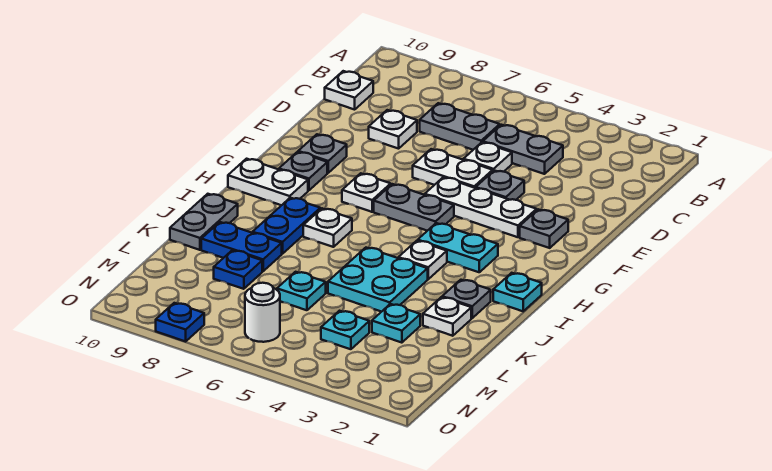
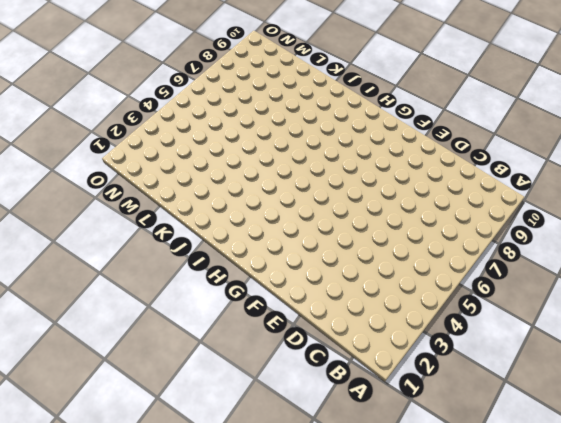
none -> grey 1x2 plate [483,125,563,174]
none -> grey 1x2 plate [420,103,500,150]
none -> white 1x1 plate [325,71,373,110]
none -> white 1x1 plate [463,142,512,172]

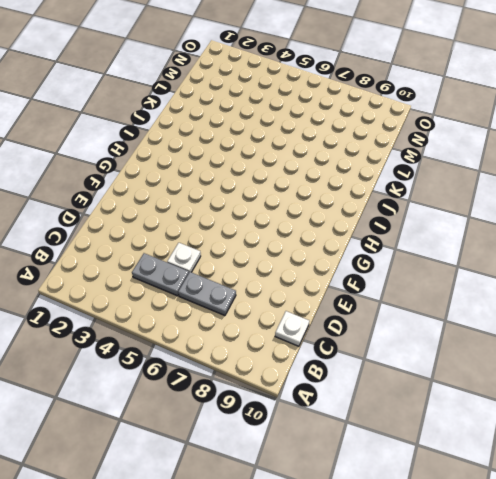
none -> white 1x1 plate [369,110,417,149]
none -> grey 1x1 plate [476,170,524,200]
none -> white 1x2 plate [413,149,493,188]
none -> grey 1x1 plate [520,209,568,248]

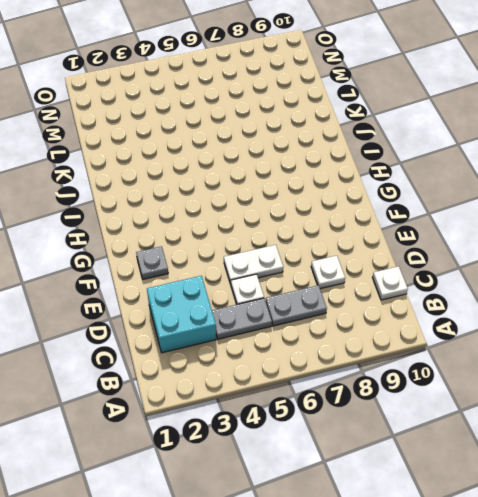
cyan 2x2 brick [147,276,216,353] -> none
none -> grey 1x1 plate [476,170,524,200]
none -> white 1x3 plate [425,177,537,237]
none -> grey 1x1 plate [298,134,347,173]
none -> grey 1x2 plate [374,184,454,231]

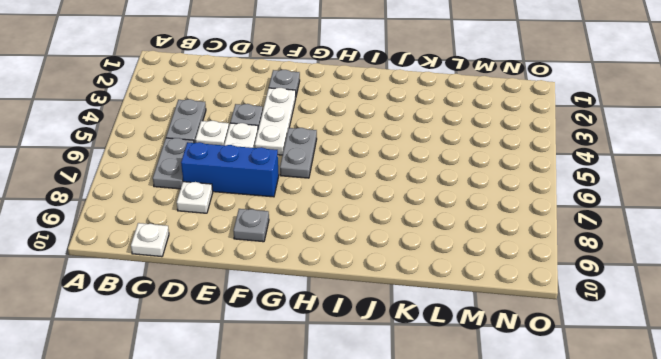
blue 1x3 brick [181,142,279,197] -> none
none -> white 1x1 plate [342,173,391,212]
none -> grey 1x1 plate [279,152,327,190]
none -> cyan 1x2 plate [418,223,498,272]
none -> white 1x2 plate [228,159,308,205]

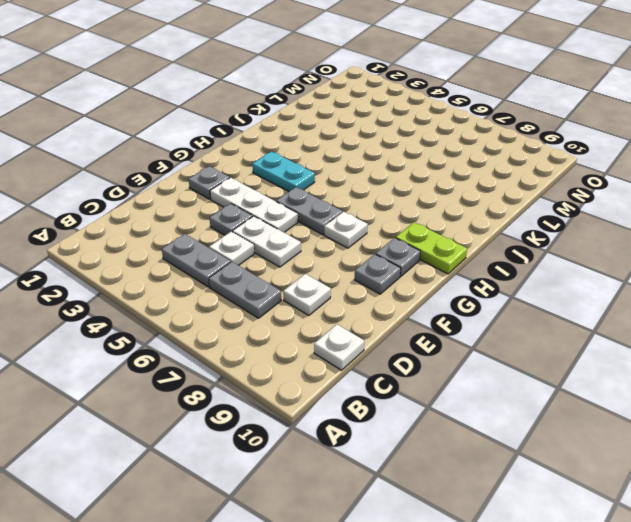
lime 1x2 plate [395,222,467,274] -> white 1x2 plate [228,159,308,205]
none -> cyan 1x1 plate [493,273,542,311]
none -> white 1x1 plate [398,241,447,279]
none -> white 1x1 plate [303,208,352,247]
none -> blue 1x2 plate [252,198,320,254]

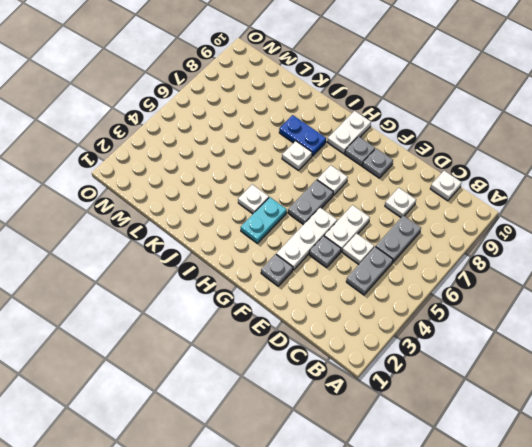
none -> cyan 1x1 plate [493,273,542,311]
none -> grey 1x1 plate [442,280,491,318]
none -> cyan 2x2 plate [328,248,428,312]
none -> grey 1x2 plate [170,194,238,250]

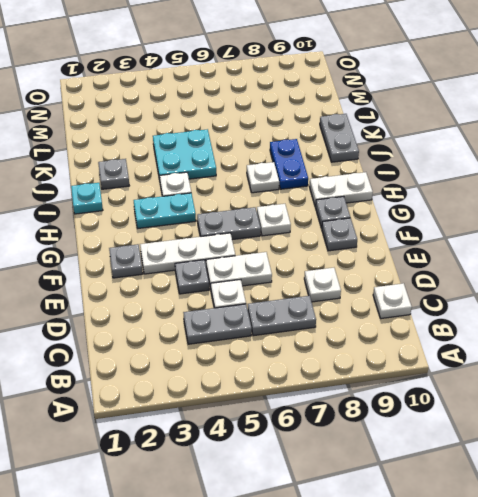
none -> white 1x1 plate [423,297,471,336]
none -> blue 1x2 plate [201,222,282,271]
none -> cyan 1x1 plate [372,304,420,343]
none -> cyan 1x1 plate [277,272,326,310]

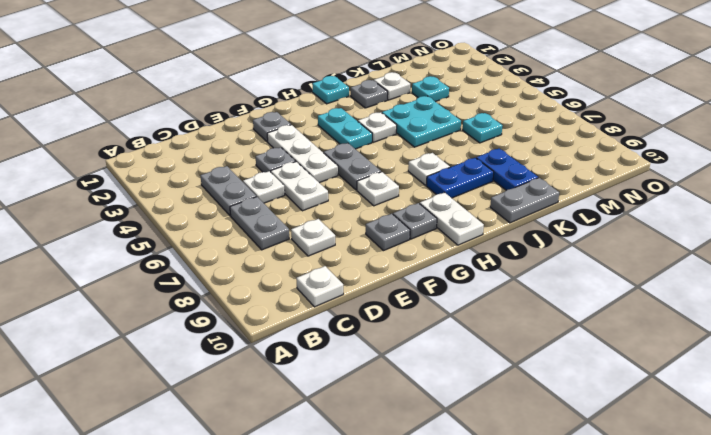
none -> blue 1x1 plate [214,250,262,289]
none -> cyan 1x1 plate [321,311,369,349]
none -> white 1x1 round brick [245,283,280,342]
none -> blue 1x1 plate [156,303,204,341]

